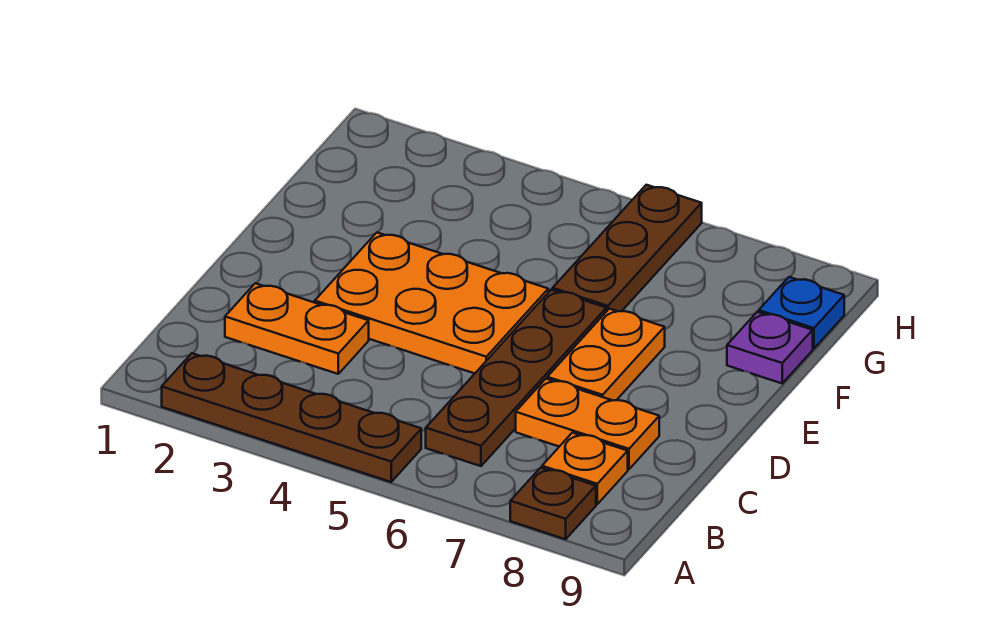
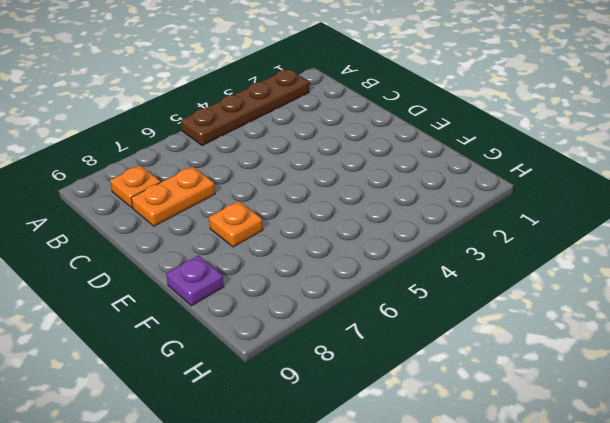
orange 1x1 plate [209,201,263,247] -> orange 1x2 plate [547,309,665,400]
none -> brown 1x1 plate [510,468,596,539]
none -> brown 1x4 plate [426,290,606,466]

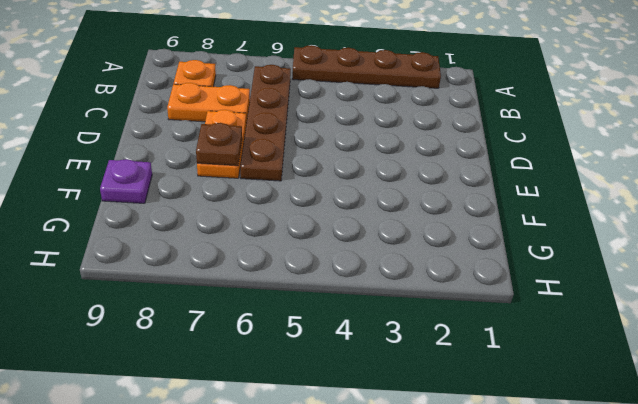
brown 1x1 plate [196,123,242,166] -> brown 1x1 plate moved to [510,468,596,539]
none -> orange 1x2 plate [225,283,369,374]
none -> orange 2x3 plate [315,232,548,373]

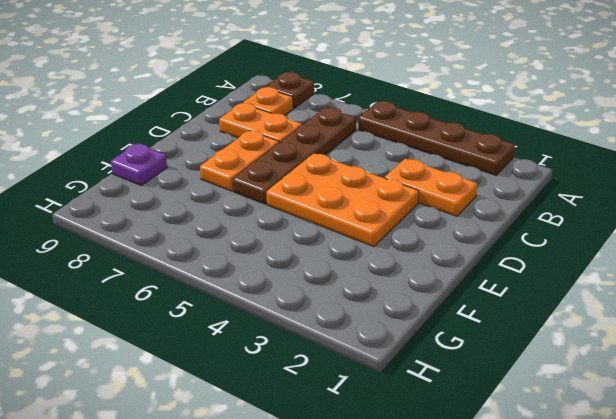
none -> brown 1x3 plate [553,185,702,312]
none -> blue 1x1 plate [759,277,844,349]

